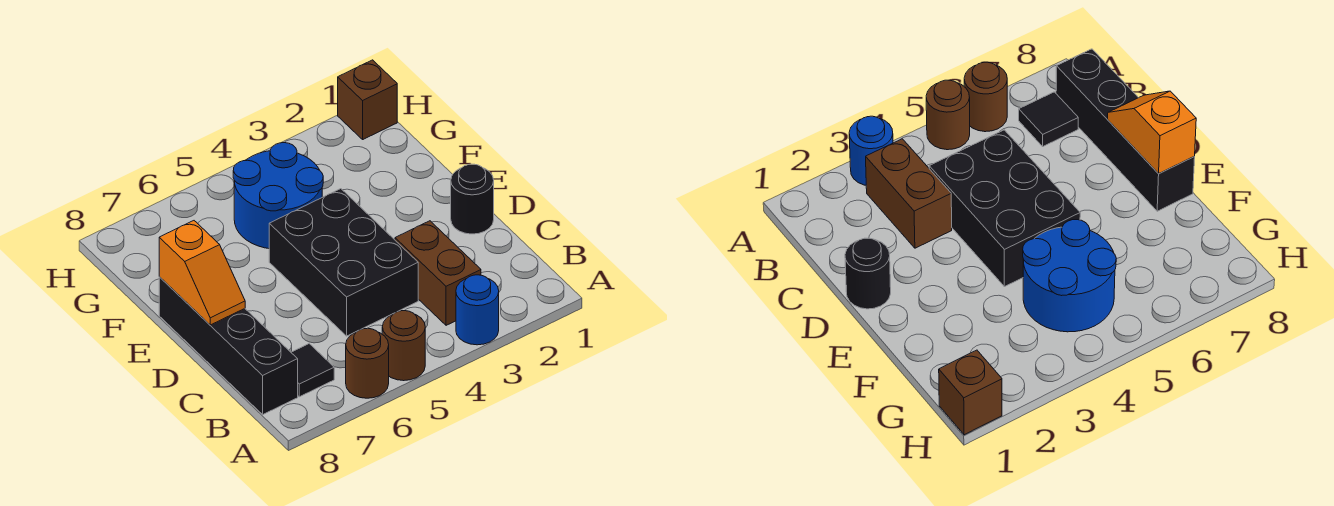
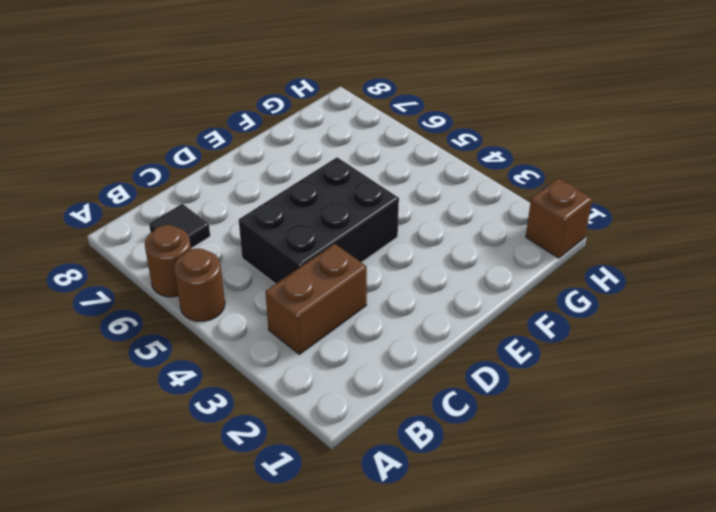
none -> blue 1x1 round brick [456,275,499,345]
none -> black 1x4 brick [159,277,298,414]

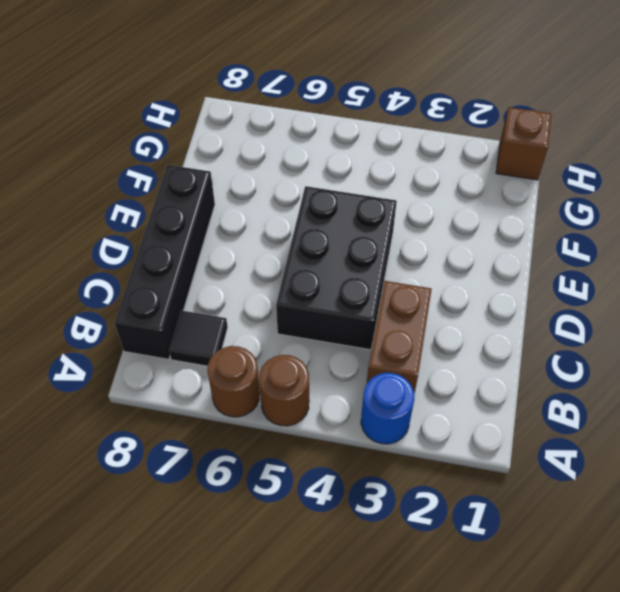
none -> black 1x1 round brick [451,164,494,234]
none -> blue 2x2 round brick [233,143,323,249]

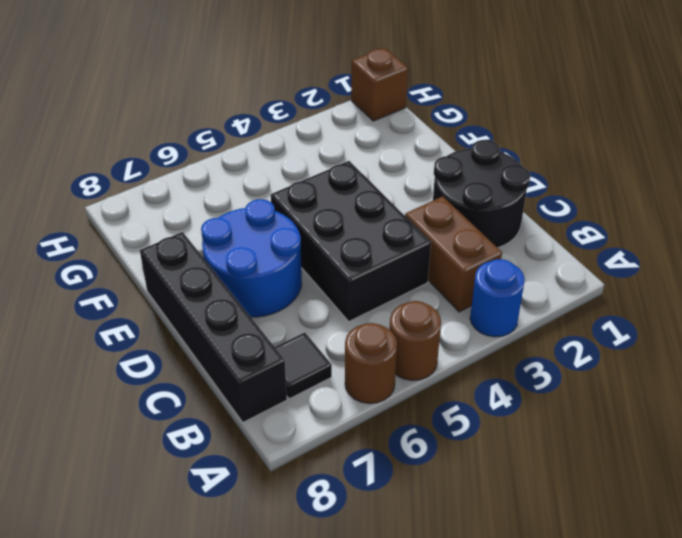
black 2x2 round brick [433,140,530,248] -> black 1x1 round brick [451,164,494,234]
blue 2x2 round brick [201,199,302,317] -> blue 2x2 round brick moved to [233,143,323,249]
none -> orange 1x2 slope [159,221,245,325]

